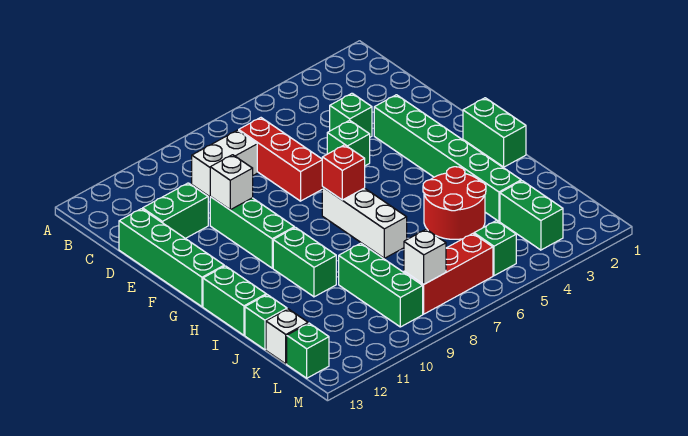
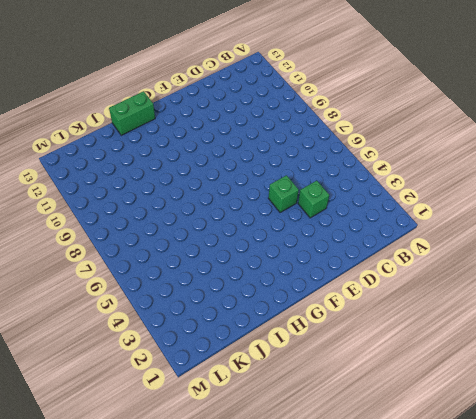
none -> red 1x3 brick [239,118,323,201]
none -> white 1x2 brick [192,130,257,197]
none -> green 1x2 brick [143,183,208,238]

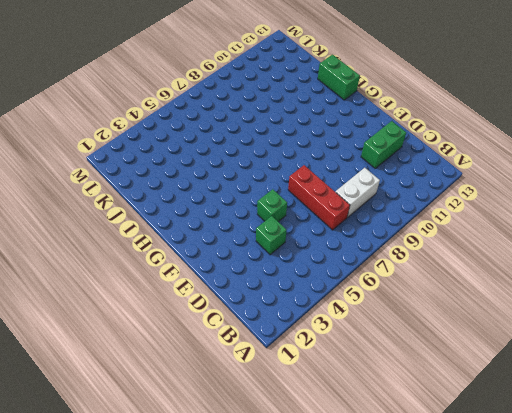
none -> green 1x4 brick [119,209,224,307]
none -> green 1x6 brick [374,95,521,221]
none -> green 1x3 brick [210,197,294,268]

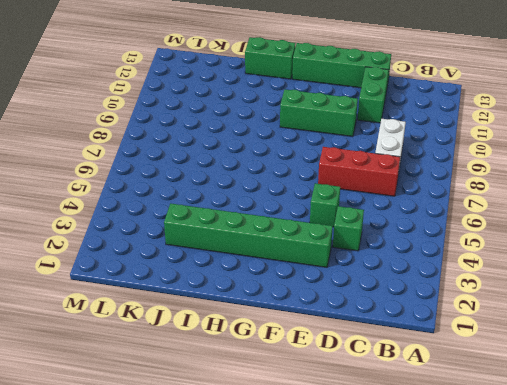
none -> green 1x2 brick [463,98,526,167]
none -> white 1x3 brick [322,187,407,258]
none -> green 1x2 brick [273,228,336,297]

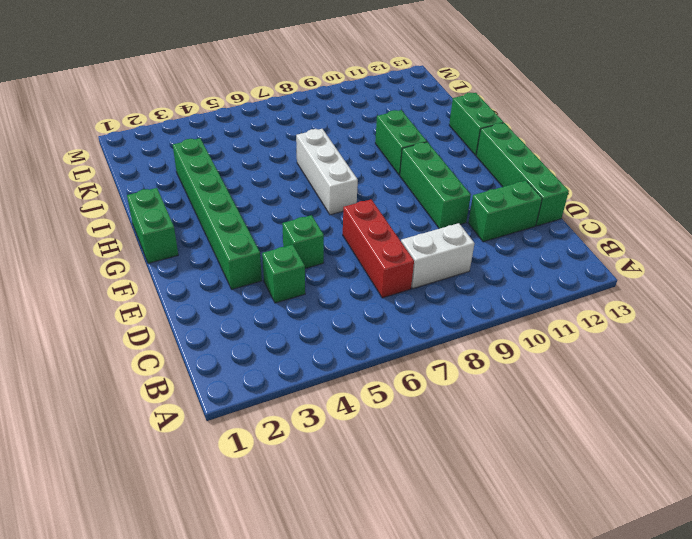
none -> red 2x2 round brick [423,167,486,239]
none -> green 1x3 brick [339,243,423,327]
none -> green 1x1 brick [245,295,287,350]

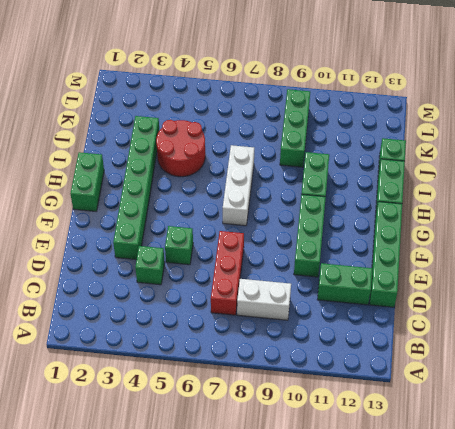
none -> green 1x2 brick [500,181,563,250]
none -> white 1x1 brick [266,309,308,364]
none -> green 1x1 brick [474,221,516,276]

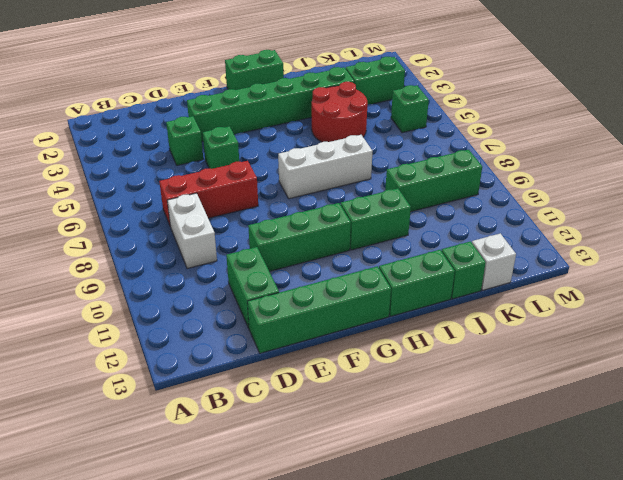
none -> red 1x3 brick [404,234,493,314]
none -> green 1x1 brick [287,323,329,378]
none -> white 1x1 brick [210,155,253,210]

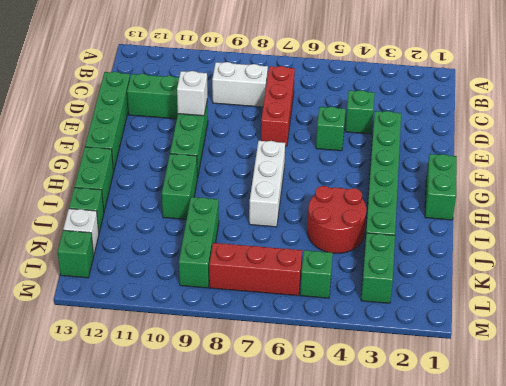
none -> red 1x1 brick [322,145,365,200]
none -> white 1x1 brick [404,229,446,284]

